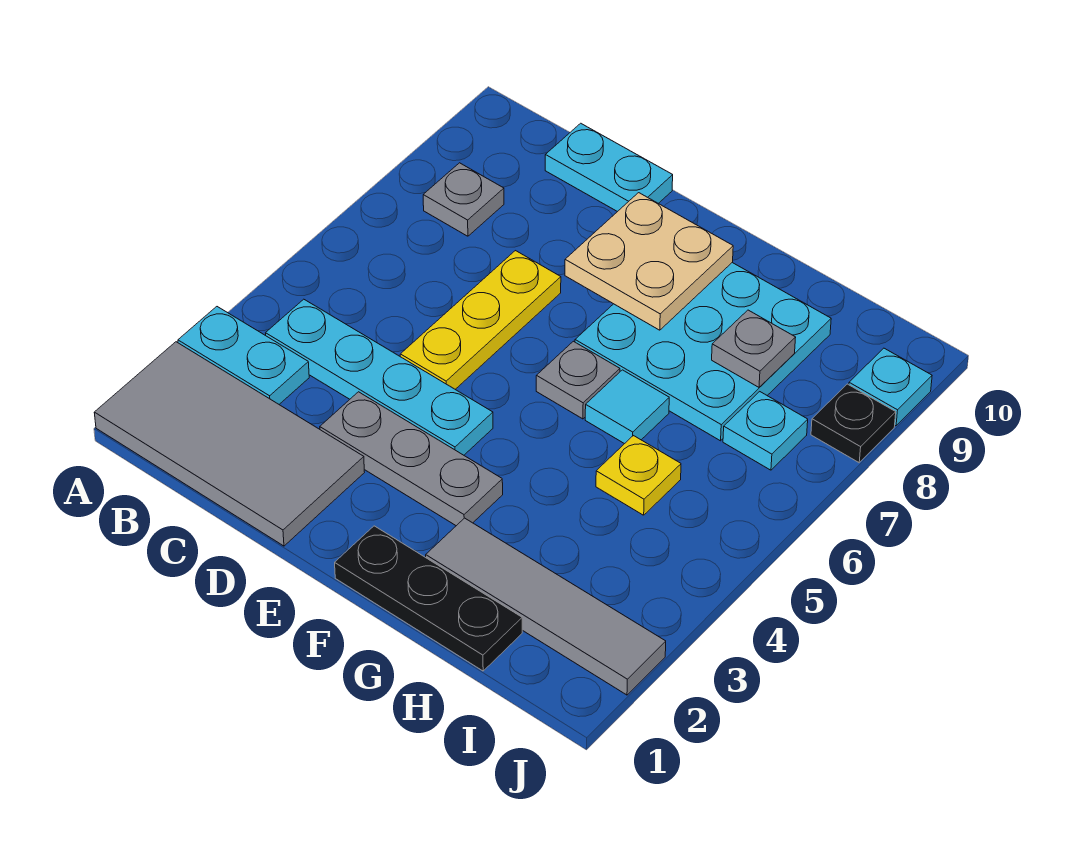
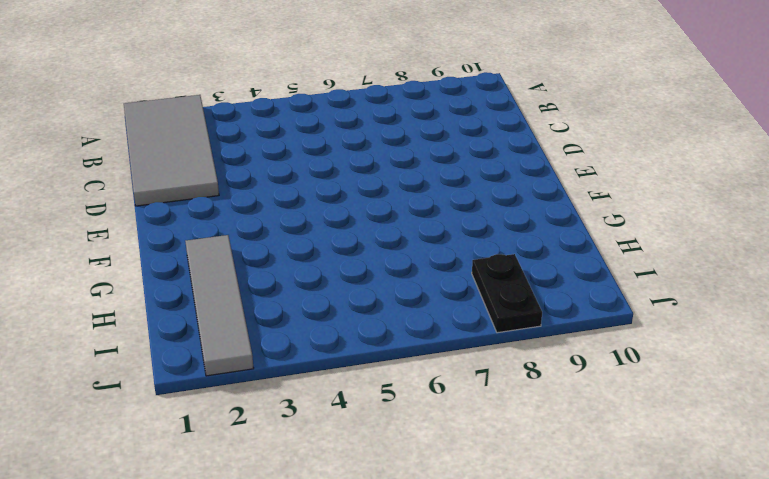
black 1x2 plate [472,254,542,333] -> black 1x1 plate [811,384,896,463]
none -> cyan 1x2 plate [178,307,309,404]
none -> cyan 1x4 plate [266,299,493,455]
none -> grey 1x1 plate [423,163,504,236]

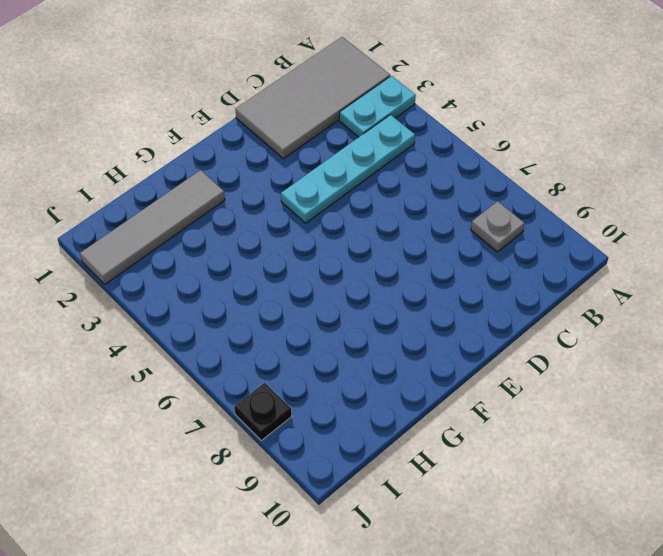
none -> cyan 1x2 plate [545,123,673,212]
none -> grey 1x3 plate [320,392,503,526]
none -> yellow 1x3 plate [400,251,561,389]

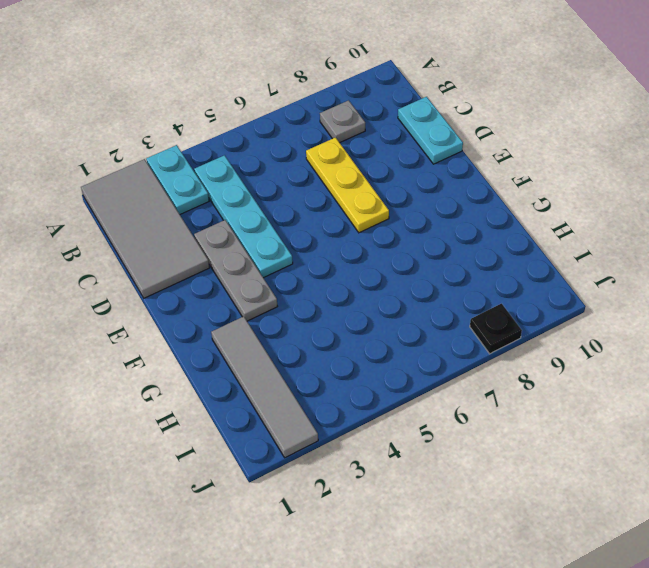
yellow 1x3 plate [306,138,389,233] -> yellow 1x3 plate turned to [400,251,561,389]
none -> black 1x3 plate [335,526,522,671]
none -> grey 1x1 plate [536,341,620,419]
none -> cyan 3x3 plate [575,263,831,441]

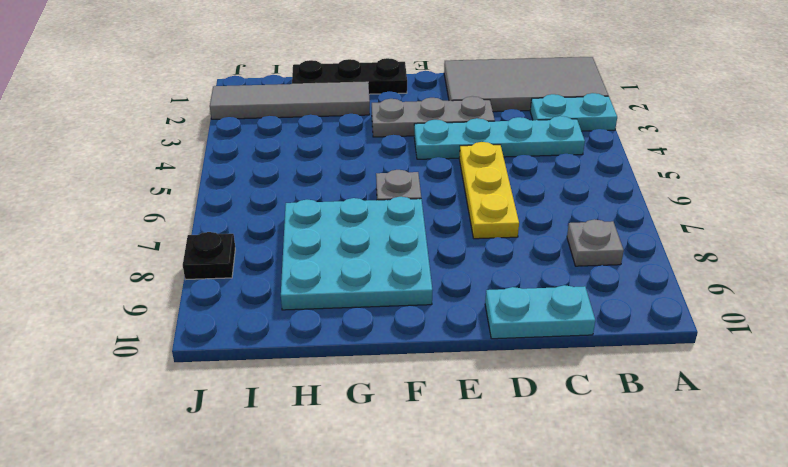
none -> cyan 1x1 tile [585,370,669,444]
none -> yellow 1x1 plate [596,436,681,515]
none -> cyan 1x1 plate [723,392,808,470]

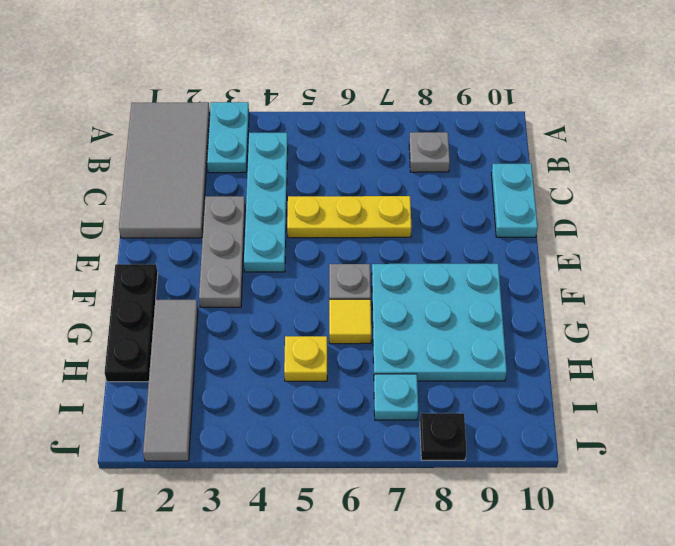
yellow 1x1 tile [329,299,371,344] -> cyan 1x1 tile [585,370,669,444]
none -> cyan 1x1 plate [849,348,932,426]
none -> tan 2x2 plate [565,193,733,330]
none -> grey 1x1 plate [712,310,796,387]

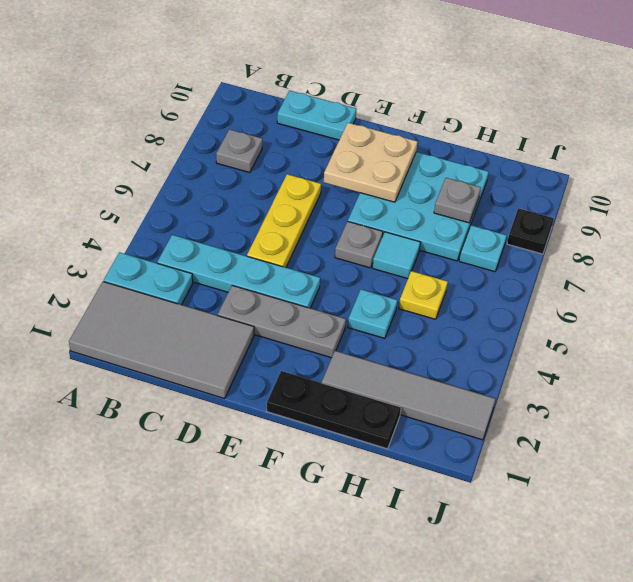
cyan 1x1 plate [348,289,397,338] -> cyan 1x1 plate moved to [849,348,932,426]

